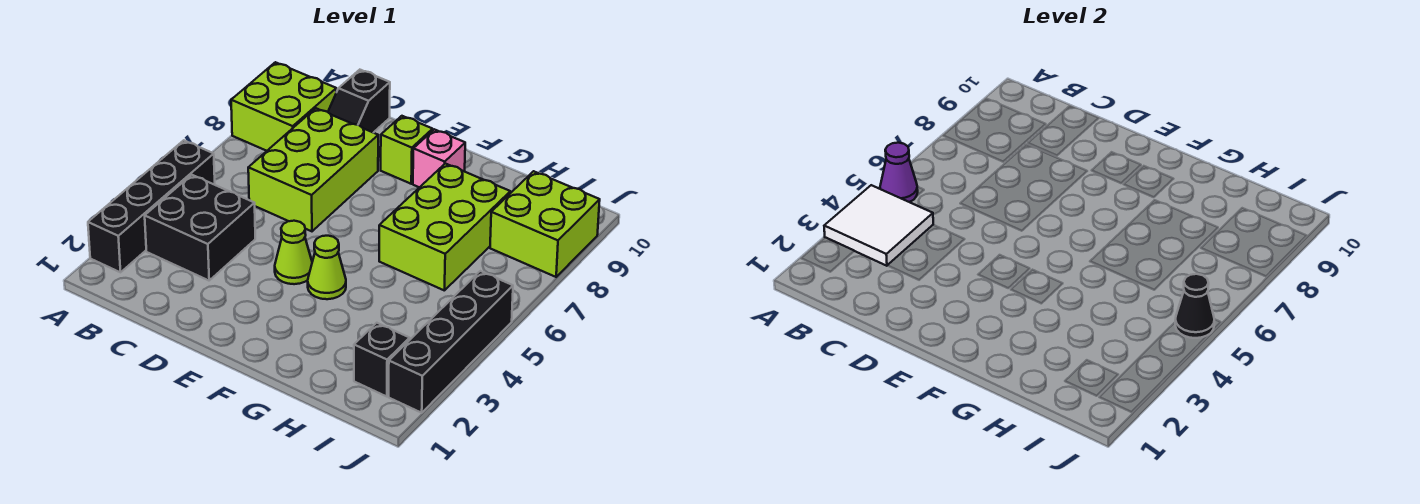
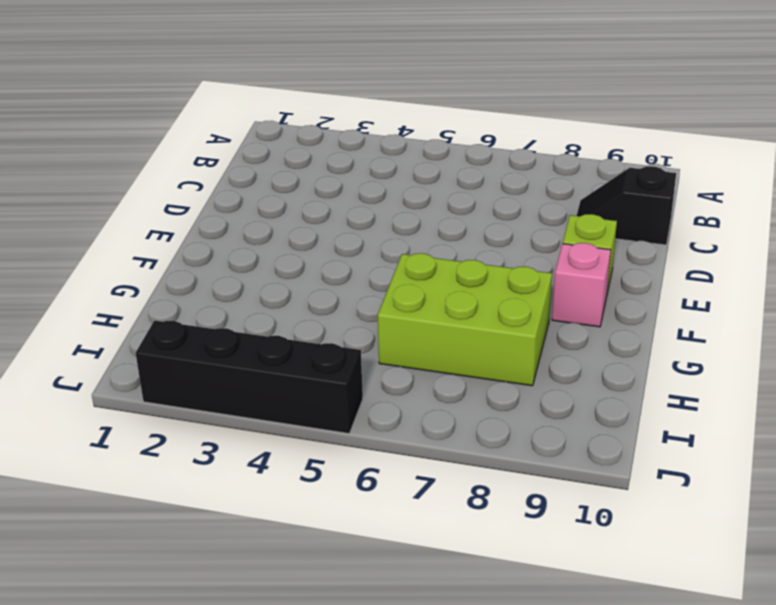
none -> black 1x4 brick [88,140,215,272]
none -> lime 2x2 brick [231,62,336,151]
none -> black 2x2 brick [145,175,255,281]

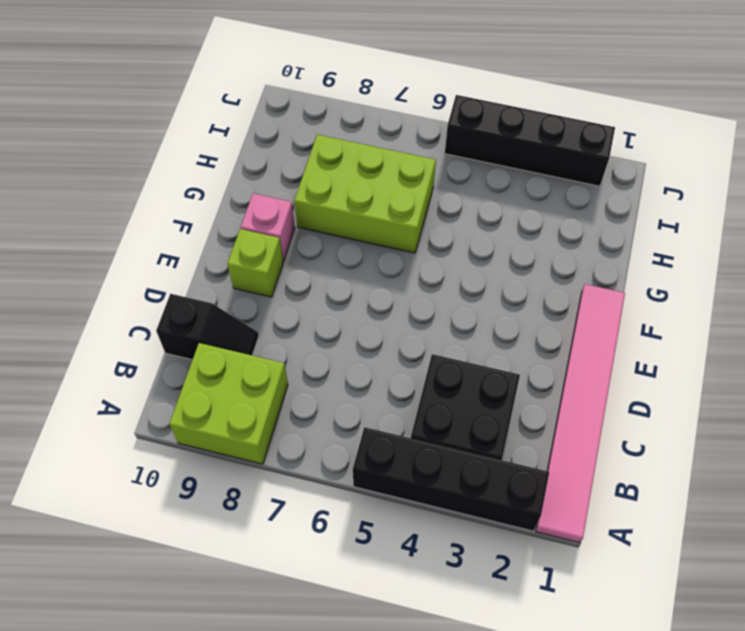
pink 1x6 tile [536,284,625,543] -> none
none -> lime 2x3 brick [248,108,378,231]
none -> lime 1x1 cone [275,221,312,284]
none -> lime 1x1 cone [308,236,346,299]

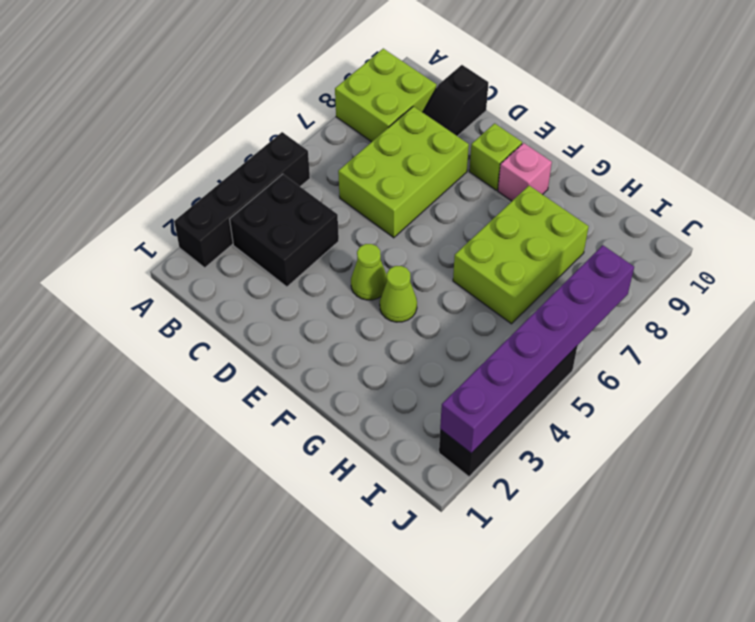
purple 1x6 brick [440,245,634,453] -> black 1x1 cone [1175,274,1214,338]
none -> black 1x1 brick [354,323,410,397]
none -> lime 2x2 brick [490,171,600,277]
none -> white 2x2 tile [824,185,933,266]

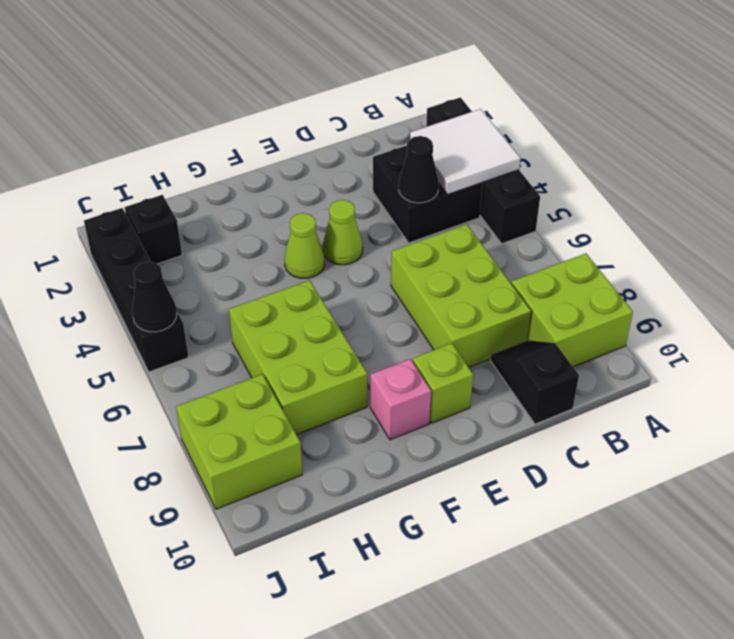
black 1x1 cone [399,136,439,203] -> none
none -> purple 1x1 cone [880,143,918,202]

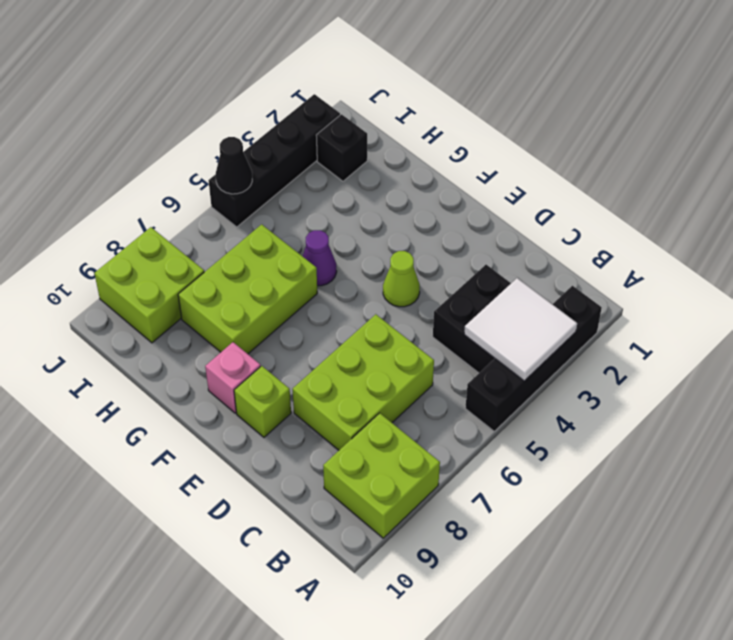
purple 1x1 cone [303,230,337,286] -> purple 1x1 cone moved to [880,143,918,202]
none -> black 1x2 slope [328,70,390,133]
none -> lime 1x1 cone [308,236,346,299]

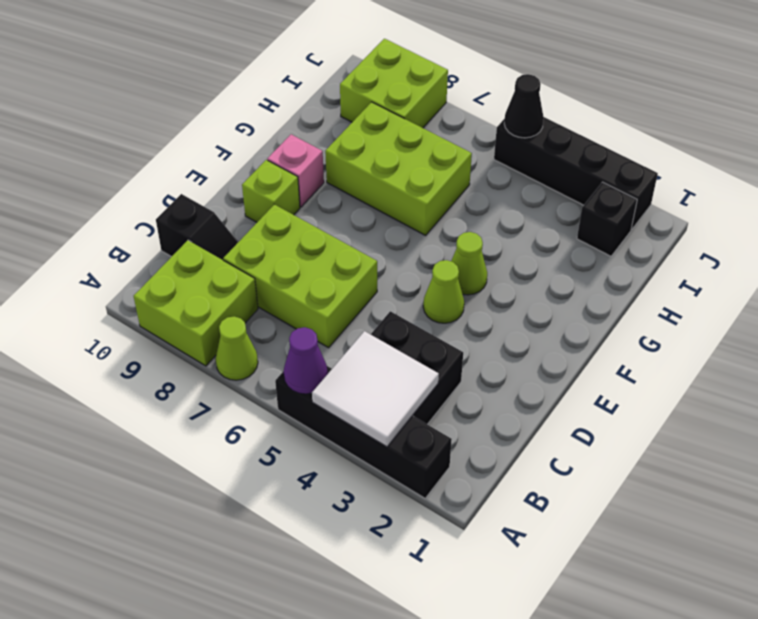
lime 1x1 cone [215,316,258,380] -> none

